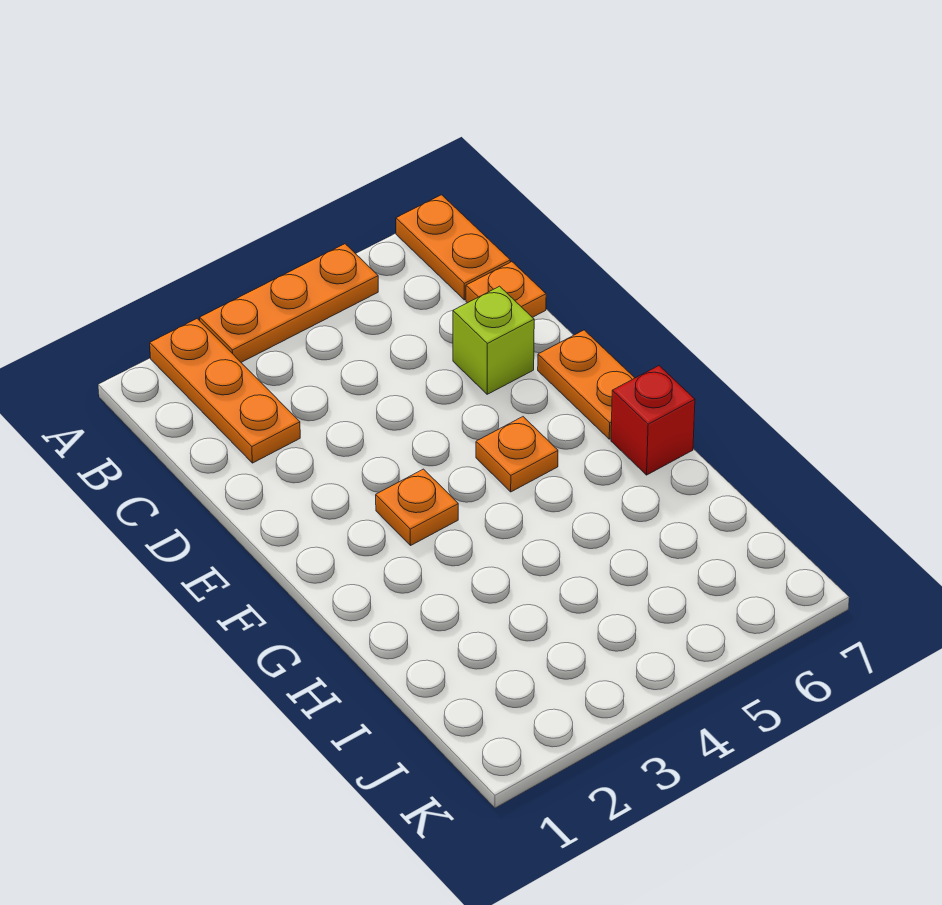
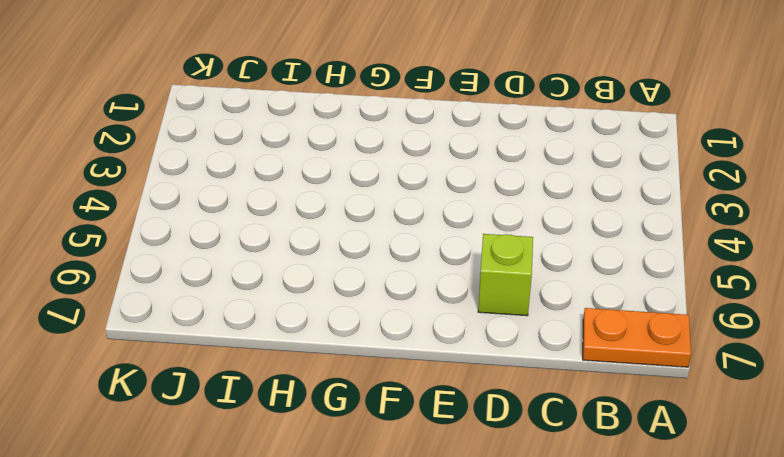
none -> orange 1x3 plate [150,319,300,463]
none -> orange 1x3 plate [200,244,378,362]

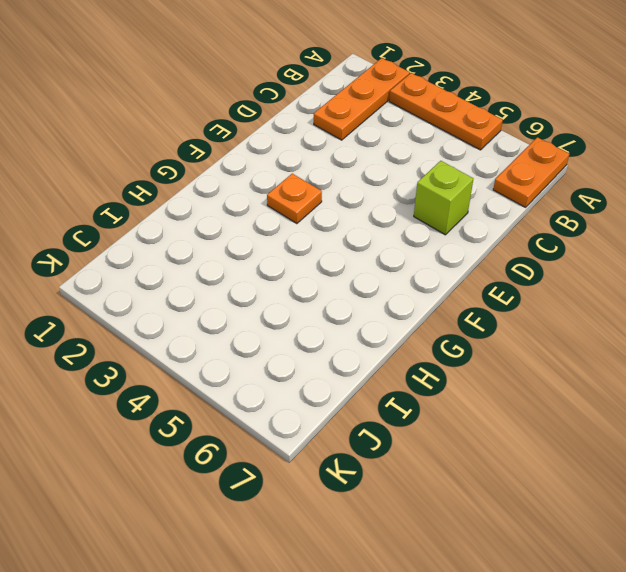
none -> orange 1x1 plate [466,262,546,317]
none -> orange 1x2 plate [538,330,634,439]

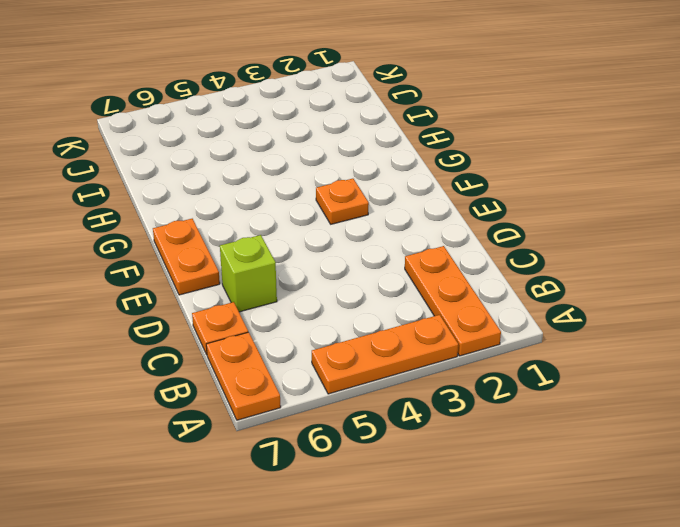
none -> orange 1x1 plate [476,417,558,492]
none -> red 1x1 brick [611,366,695,475]

